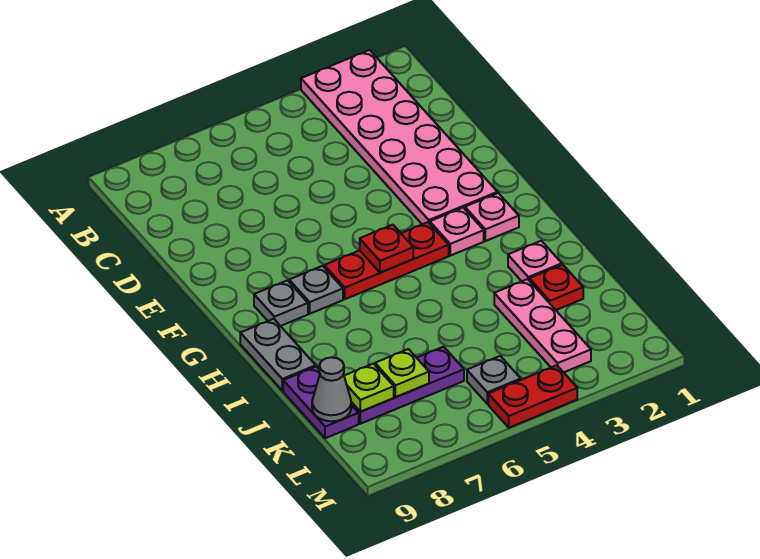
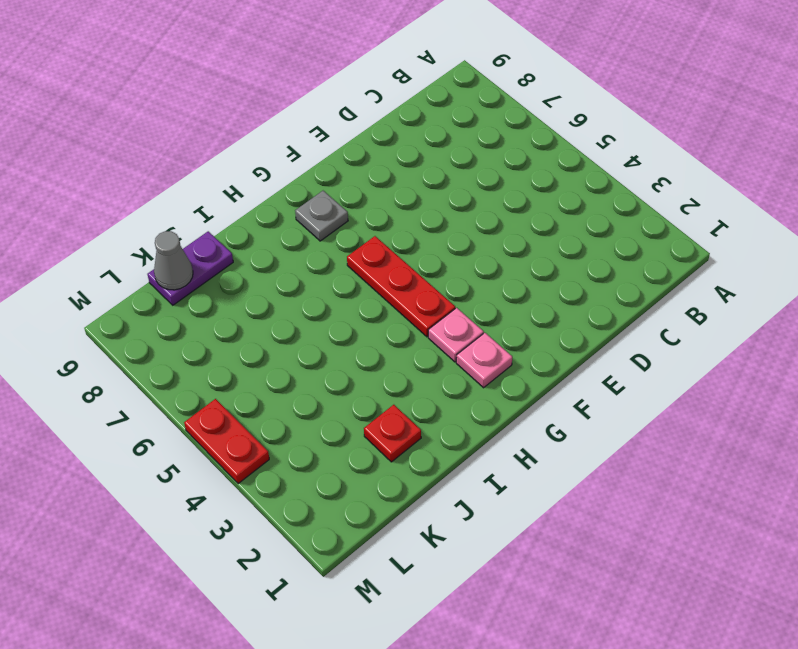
none -> pink 2x6 plate [301,50,497,224]
none -> grey 1x1 plate [289,266,343,314]
none -> grey 1x2 plate [240,319,316,391]

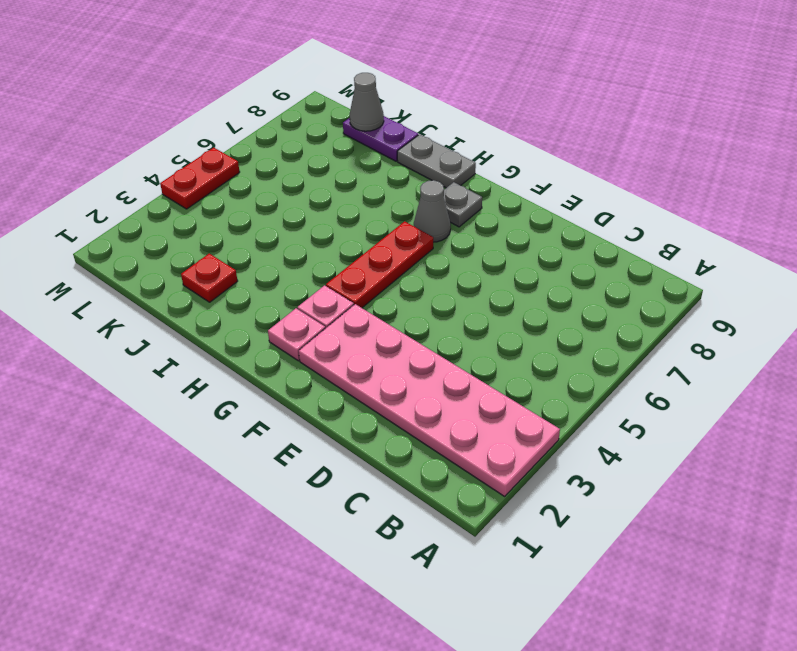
grey 1x1 cone [414,180,451,242] -> grey 1x1 plate [289,266,343,314]
none -> pink 1x1 plate [508,241,562,281]
none -> pink 1x3 plate [494,279,591,372]
none -> purple 1x3 plate [351,347,464,424]

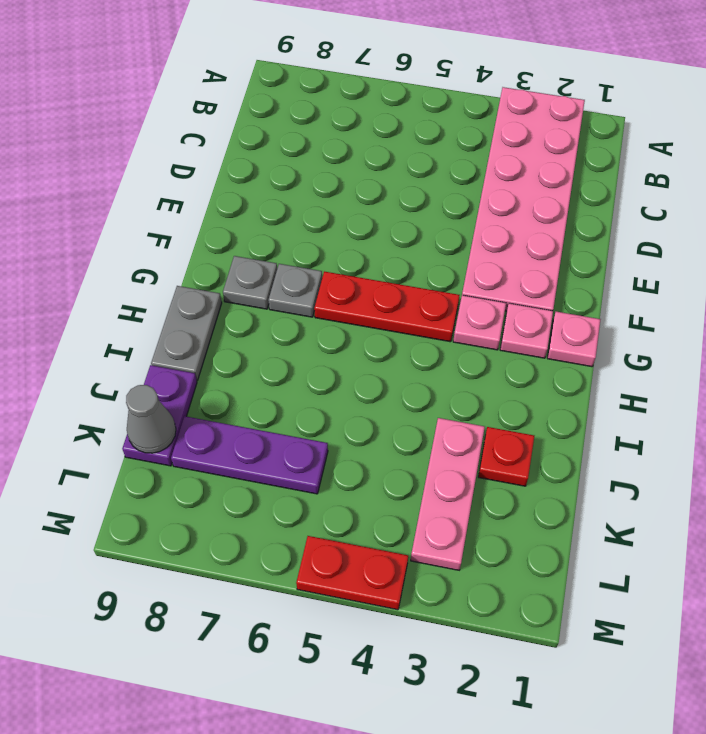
pink 1x1 plate [547,312,601,367] -> pink 1x1 plate moved to [508,241,562,281]
none -> grey 1x1 plate [467,356,521,404]
none -> red 1x1 plate [360,225,413,273]
none -> lime 1x1 plate [375,349,429,397]

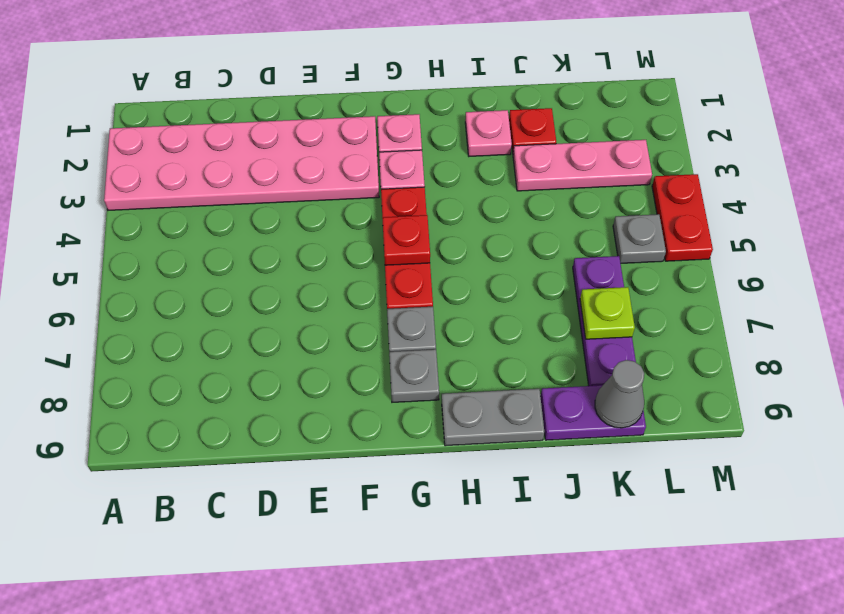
none -> lime 1x1 plate [344,364,394,412]

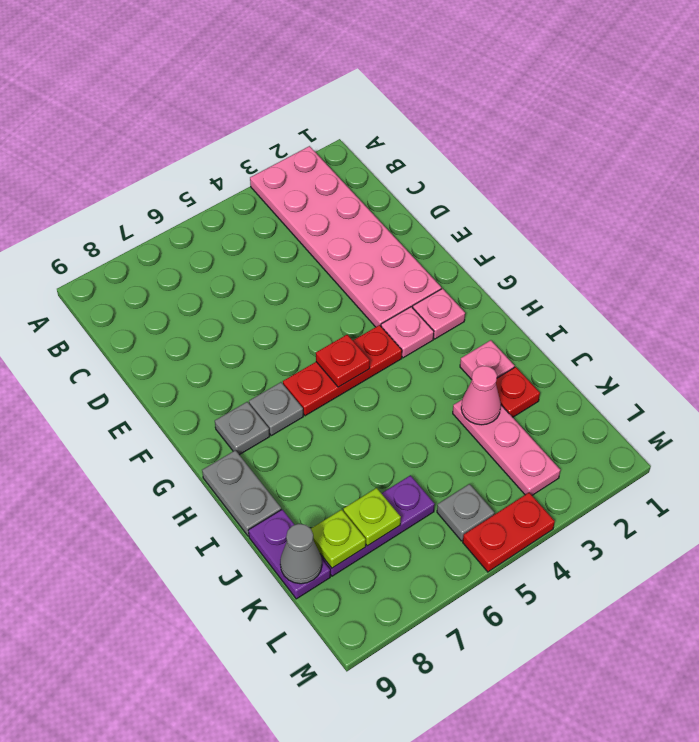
pink 1x1 cone [461,366,501,425] -> none

